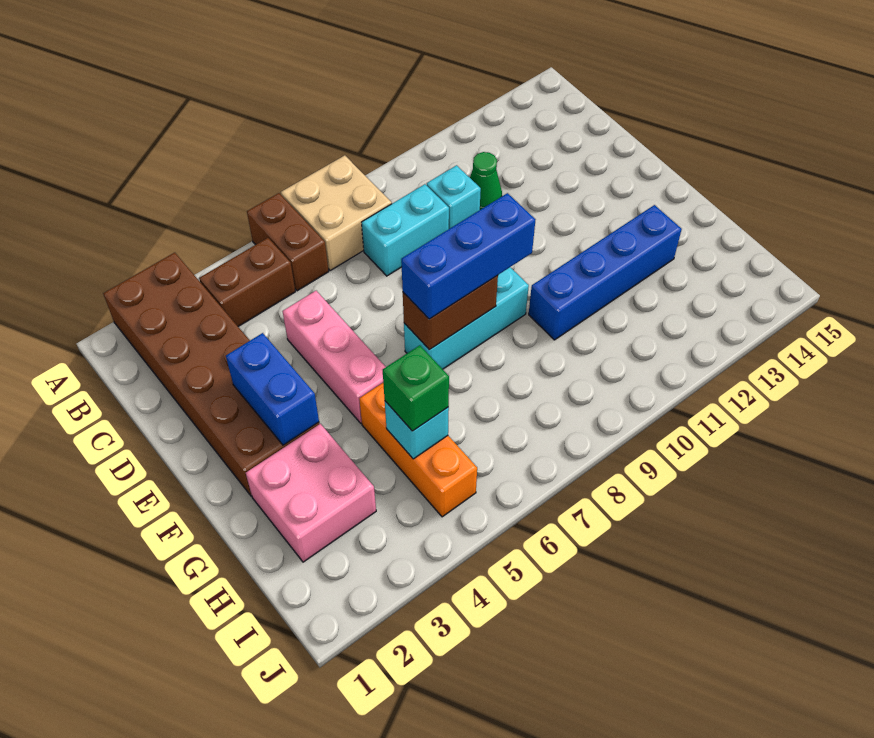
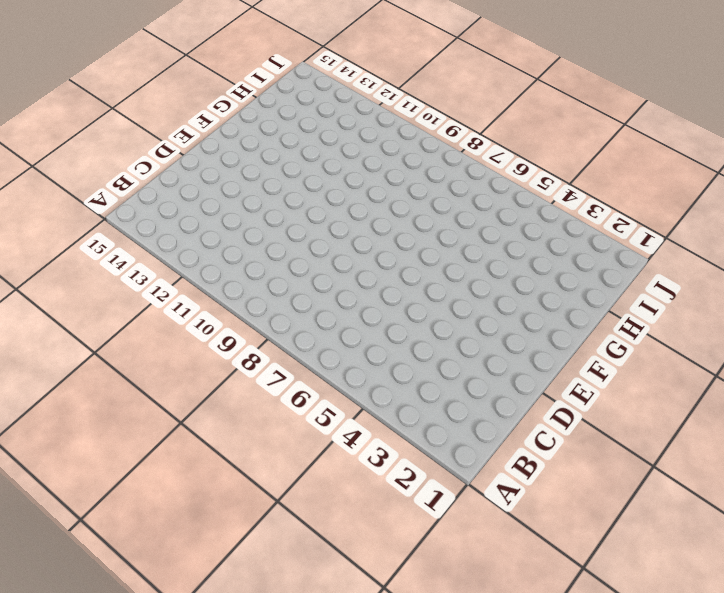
none -> brown 2x6 brick [103,253,319,496]
none -> brown 1x2 brick [247,193,329,291]
none -> tan 2x2 brick [281,155,392,270]

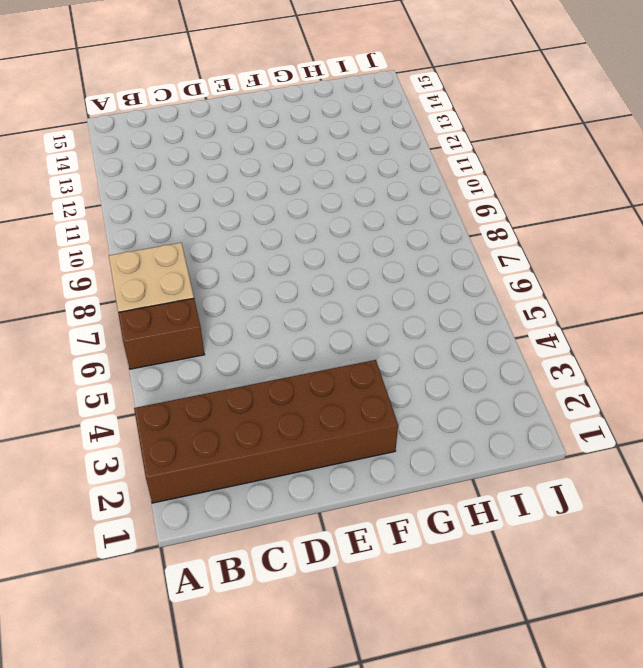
none -> brown 1x2 brick [199,238,295,326]
none -> cyan 1x2 brick [362,184,449,276]
none -> cyan 1x1 brick [427,165,481,229]

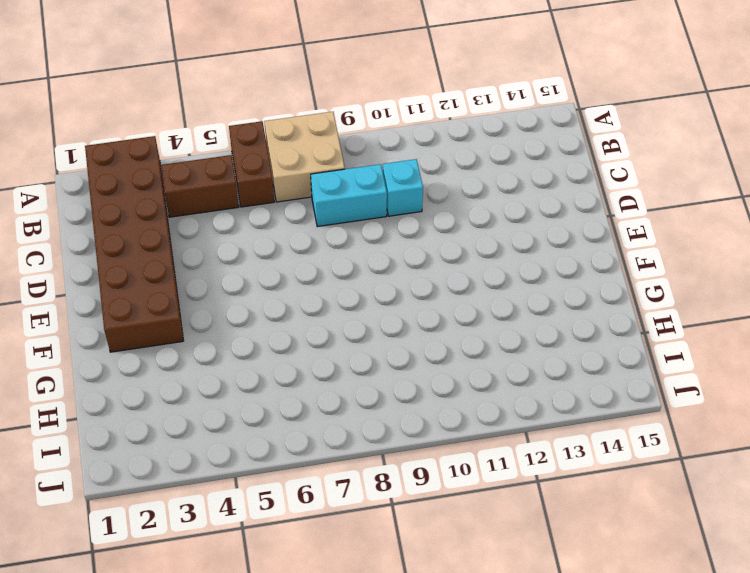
none -> green 1x1 cone [470,152,502,210]
none -> pink 1x3 brick [282,291,386,423]
none -> cyan 1x3 brick [404,267,529,369]

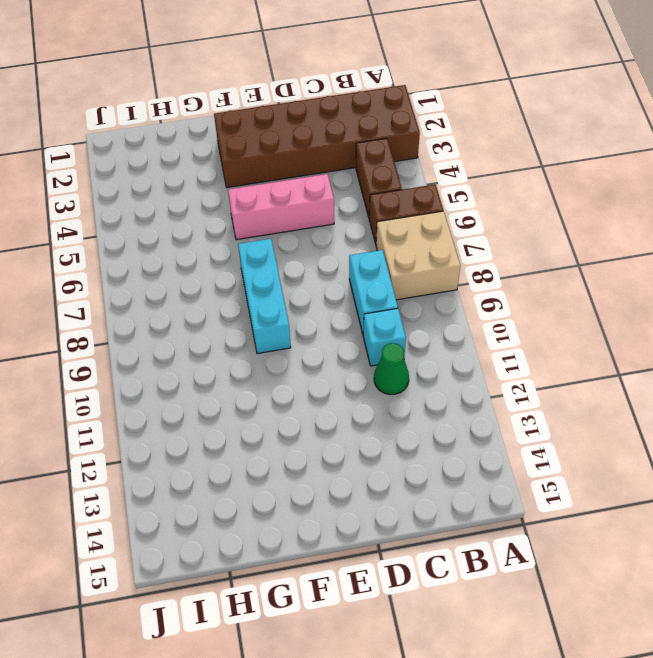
none -> pink 2x2 brick [246,424,376,562]
none -> orange 1x3 brick [359,383,477,517]
none -> blue 1x4 brick [529,205,682,340]

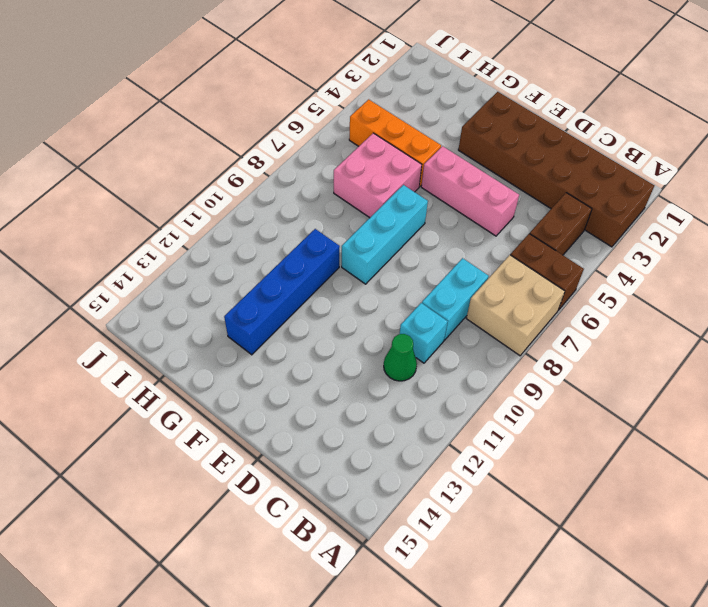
pink 2x2 brick [334,133,422,218] -> pink 2x2 brick moved to [246,424,376,562]
none -> blue 1x2 brick [226,333,319,445]
none -> brown 1x2 brick [403,275,498,350]
none -> cyan 1x1 brick [385,401,449,459]

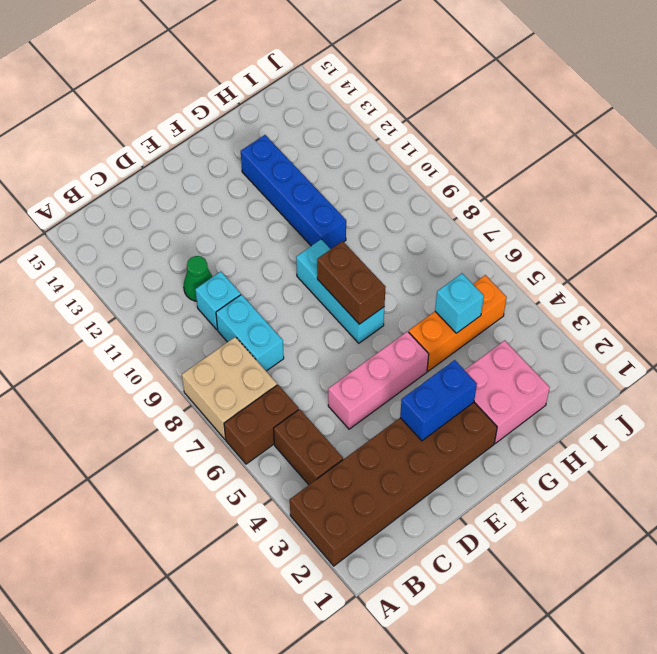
none -> blue 1x3 brick [401,193,535,319]
none -> green 1x1 brick [383,345,449,431]

